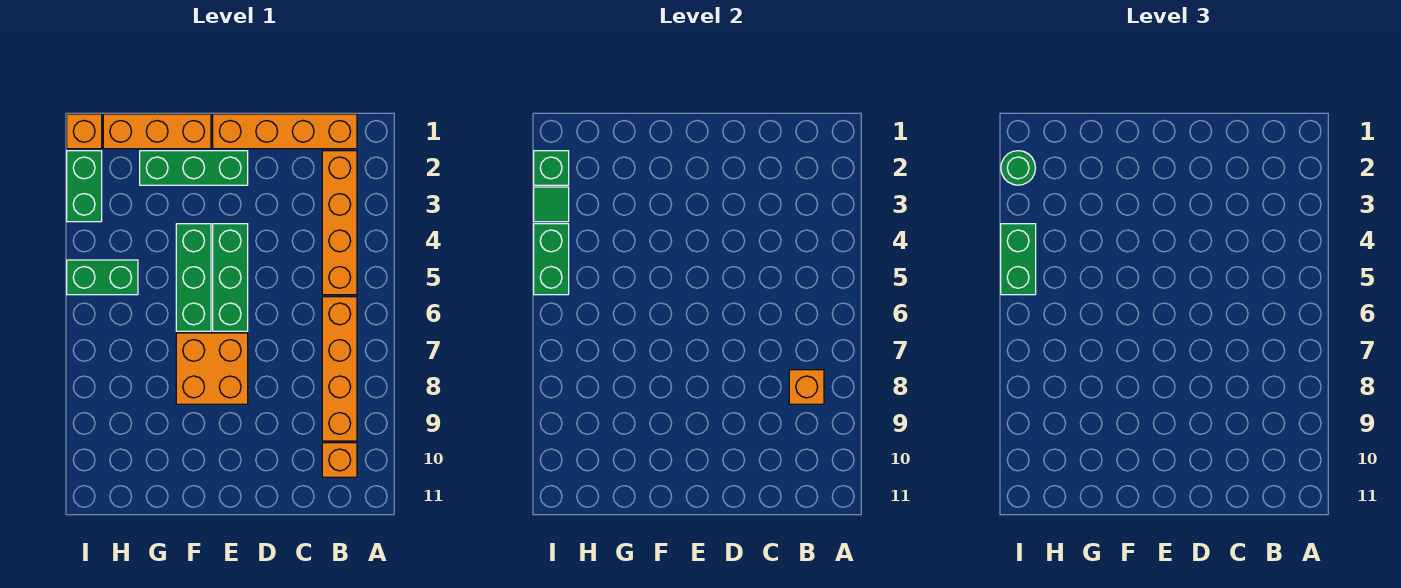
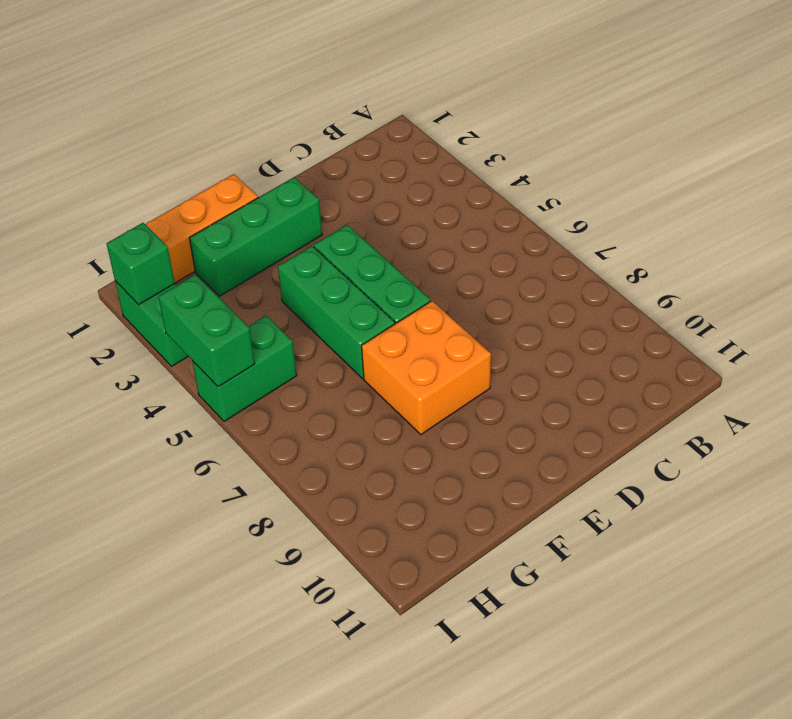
none -> orange 1x4 brick [213,114,357,149]
none -> orange 1x4 brick [322,151,357,295]
none -> orange 1x4 brick [322,297,357,441]

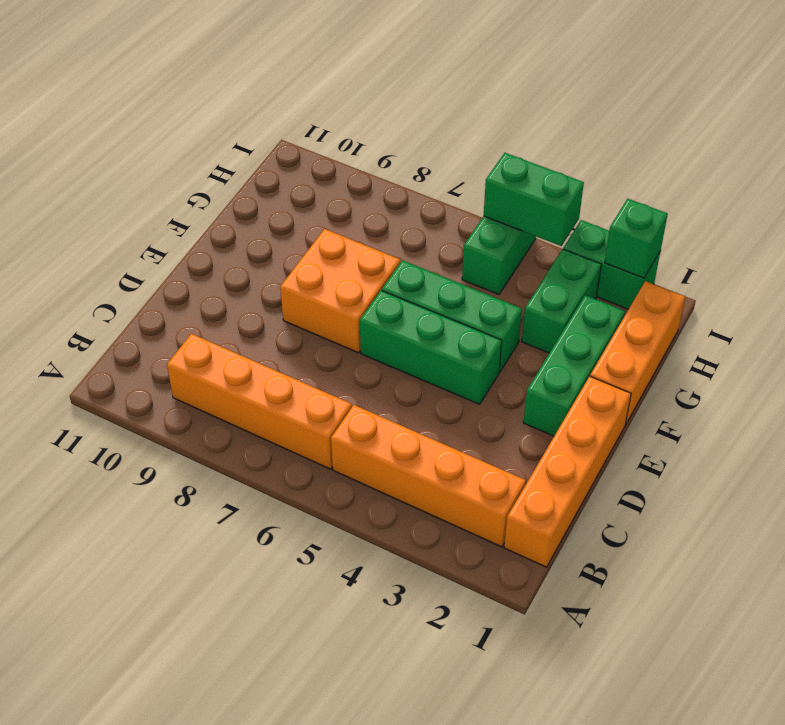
green 1x2 brick [522,249,601,353] -> green 1x2 brick turned to [1001,224,1036,295]
none -> orange 1x1 brick [322,443,357,477]
none -> orange 1x1 brick [67,114,102,149]
none -> orange 1x1 brick [789,370,824,404]

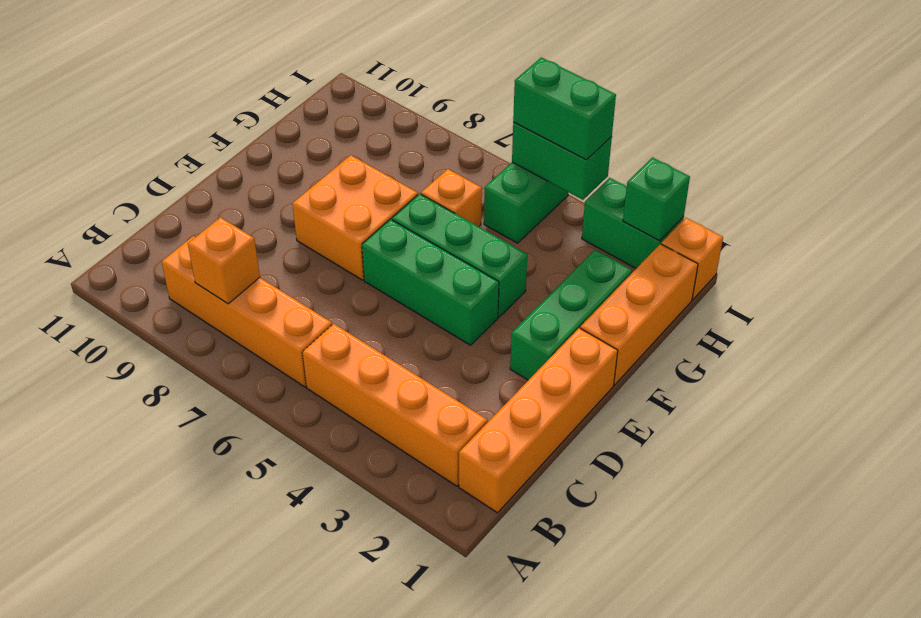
orange 1x1 brick [421,169,482,227] -> orange 1x1 brick moved to [322,443,357,477]
none -> green 1x1 tile [534,187,569,222]
none -> green 1x1 round brick [1001,151,1035,185]

